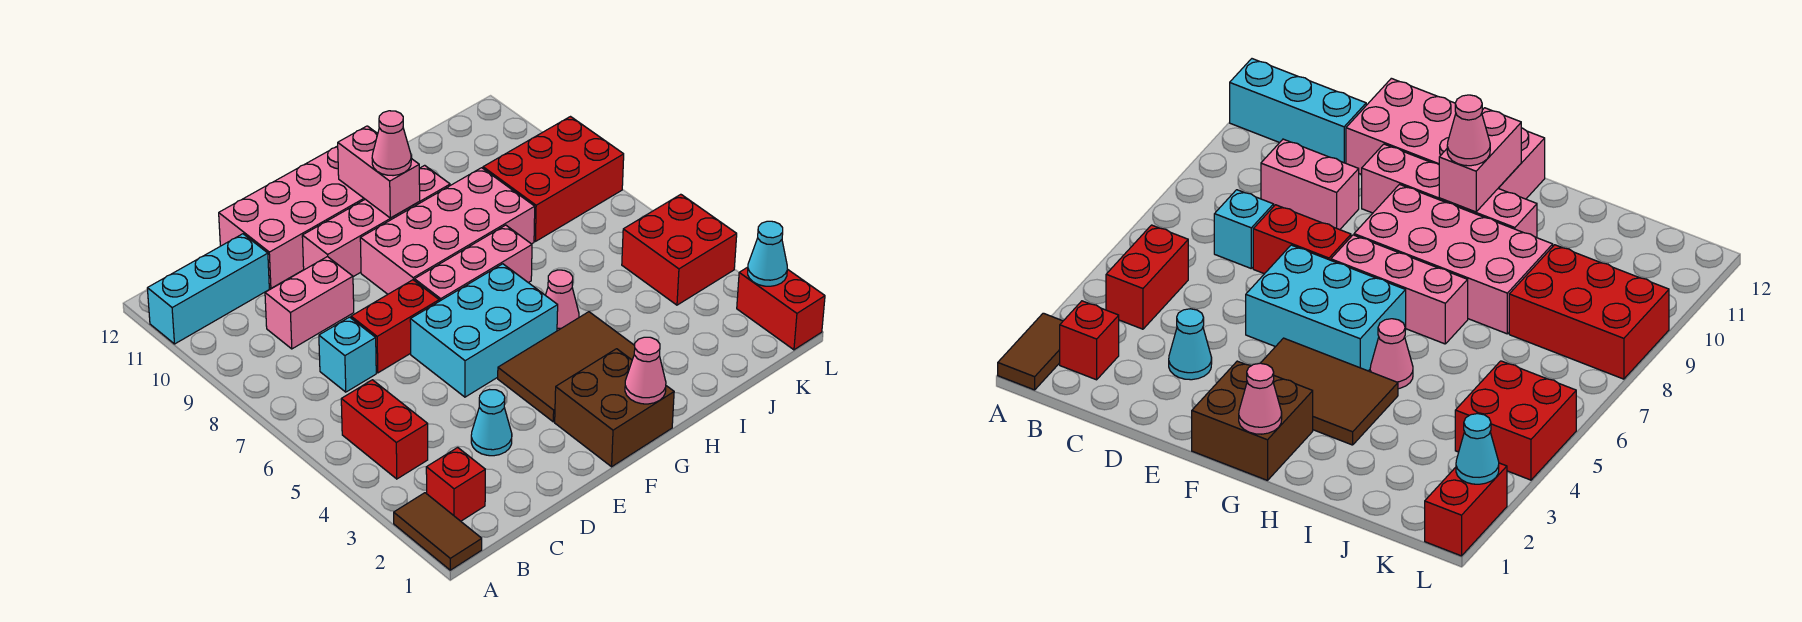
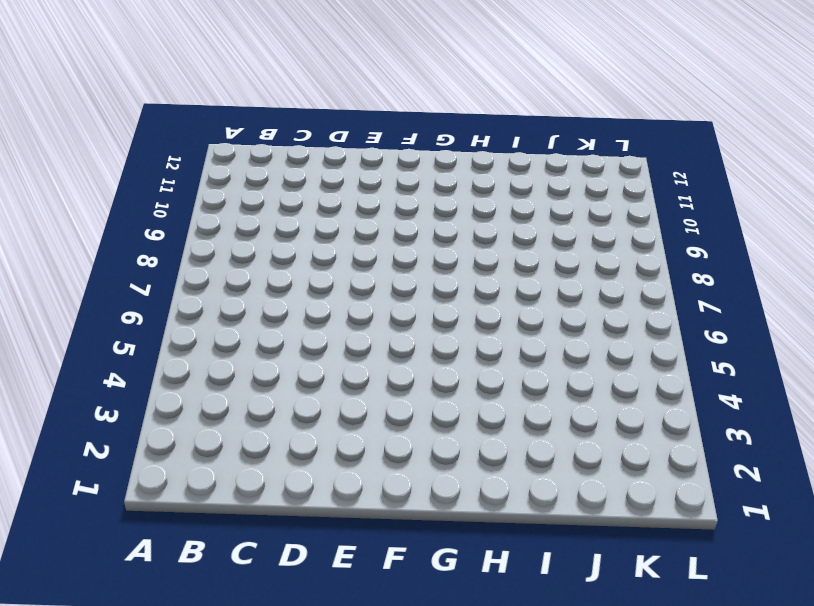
none -> brown 1x2 tile [394,493,482,570]
none -> cyan 1x3 brick [147,234,269,344]
none -> red 1x1 brick [426,447,485,521]

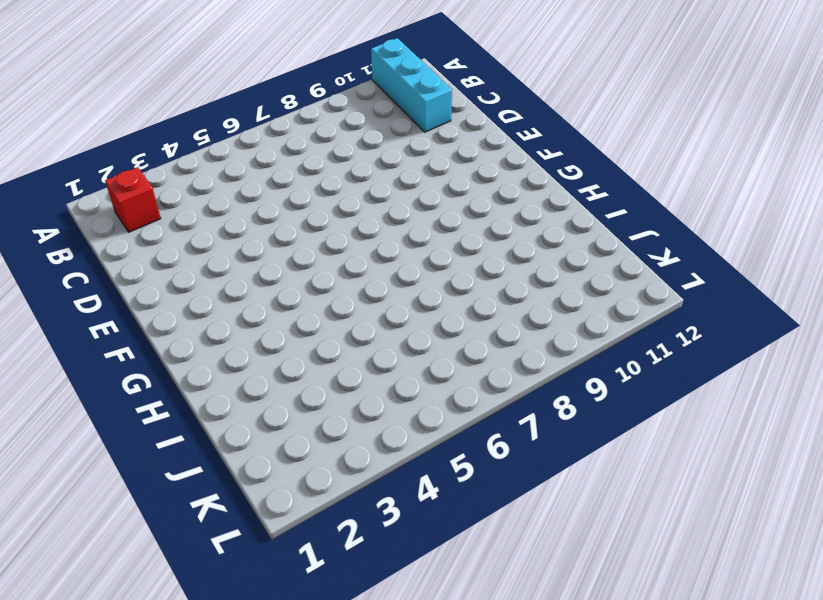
none -> brown 1x2 tile [394,493,482,570]
none -> red 1x2 brick [341,380,428,479]
none -> cyan 1x1 brick [319,317,376,392]

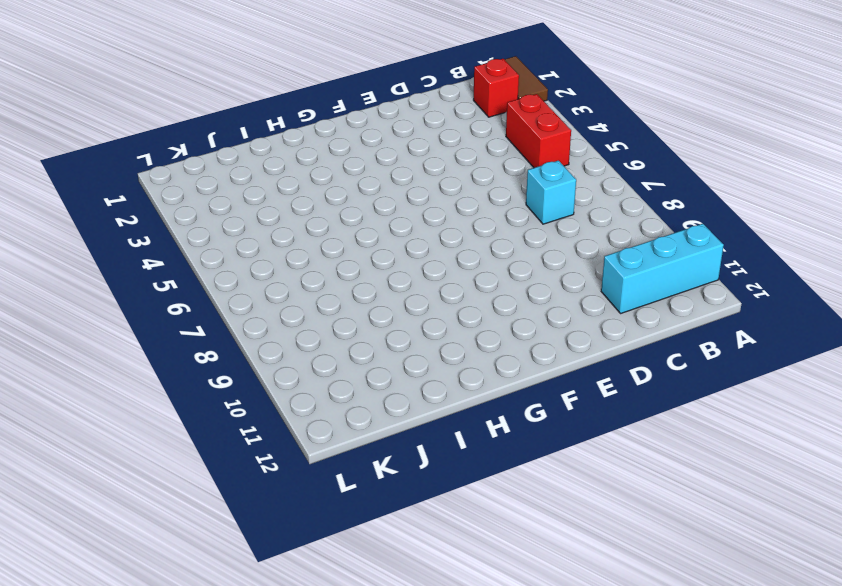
none -> pink 1x2 brick [265,257,354,349]
none -> cyan 1x1 cone [471,390,512,456]
none -> red 1x2 brick [351,280,439,373]

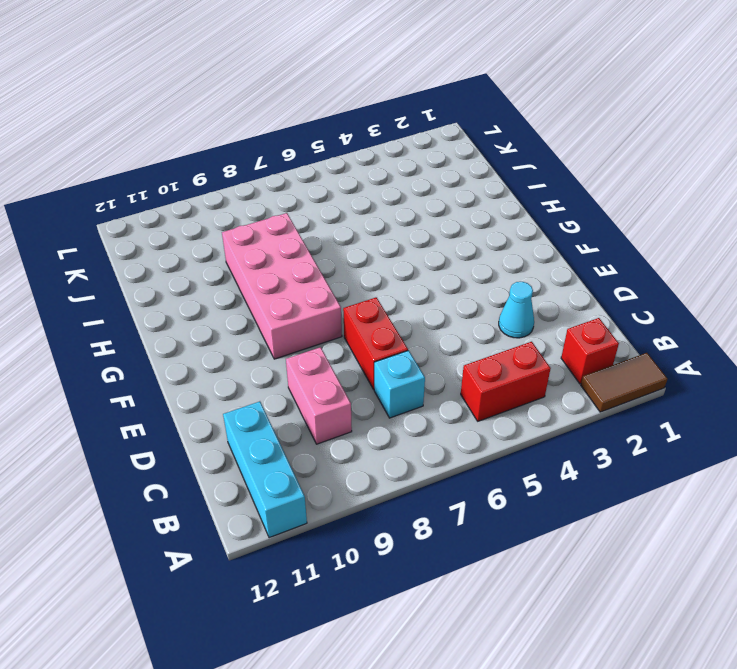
none -> pink 2x4 brick [219,146,365,288]
none -> cyan 2x3 brick [410,264,558,397]
none -> pink 1x4 brick [302,165,450,277]

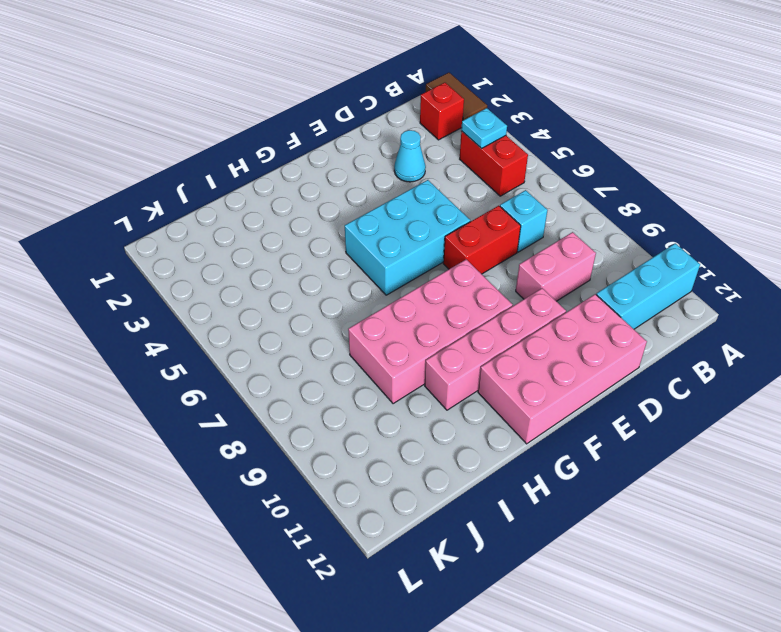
cyan 1x1 plate [461,108,507,149] -> none
none -> brown 2x2 brick [555,349,674,467]
none -> brown 2x3 tile [498,312,635,422]
none -> pink 1x3 brick [415,225,532,301]

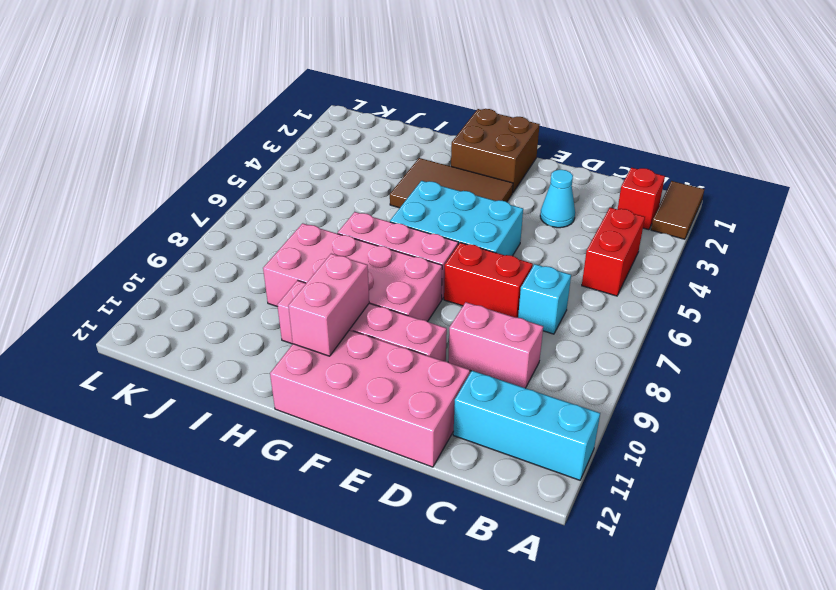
none -> pink 1x1 cone [546,270,579,331]
none -> red 2x3 brick [483,117,624,241]
none -> red 2x2 brick [622,194,737,305]

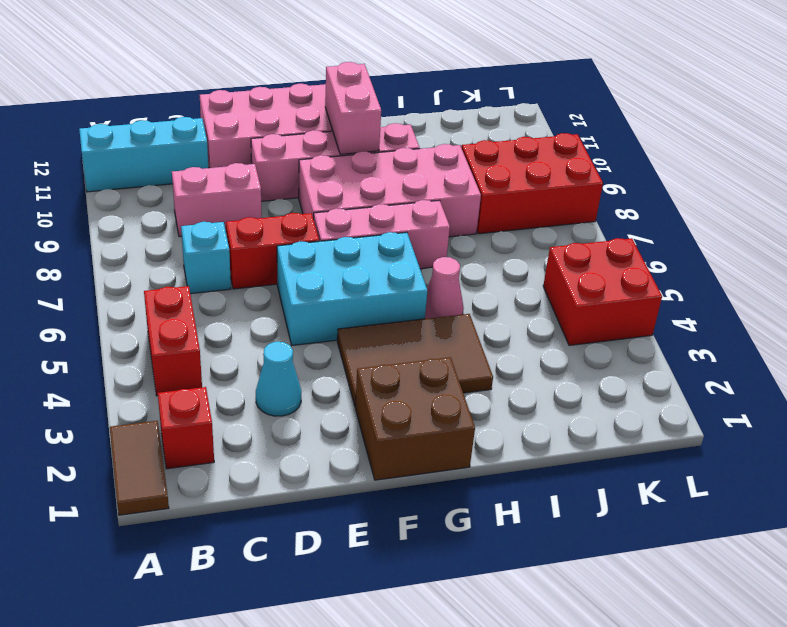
none -> red 1x2 brick [737,267,825,350]
none -> pink 1x1 cone [625,337,666,404]
none -> cyan 1x1 cone [748,221,787,286]

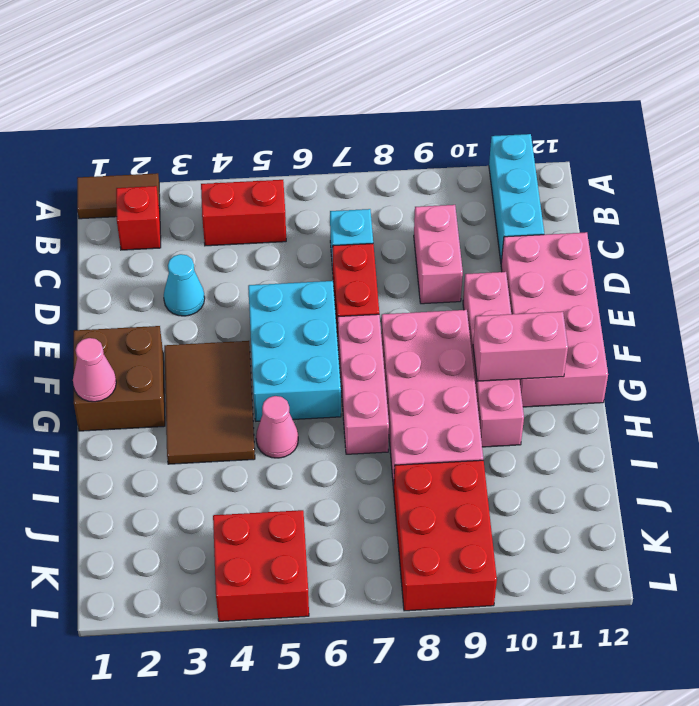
none -> red 1x2 brick [737,267,825,350]
none -> cyan 1x1 cone [748,221,787,286]
none -> pink 1x1 cone [372,111,411,176]

